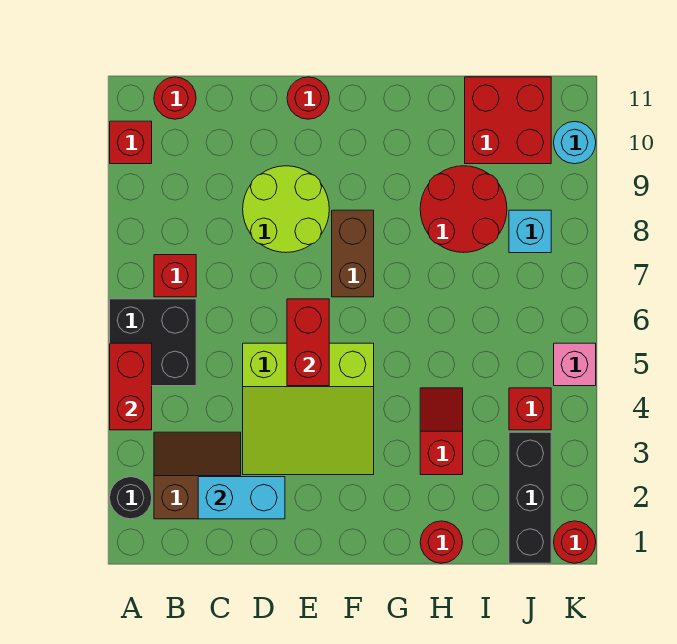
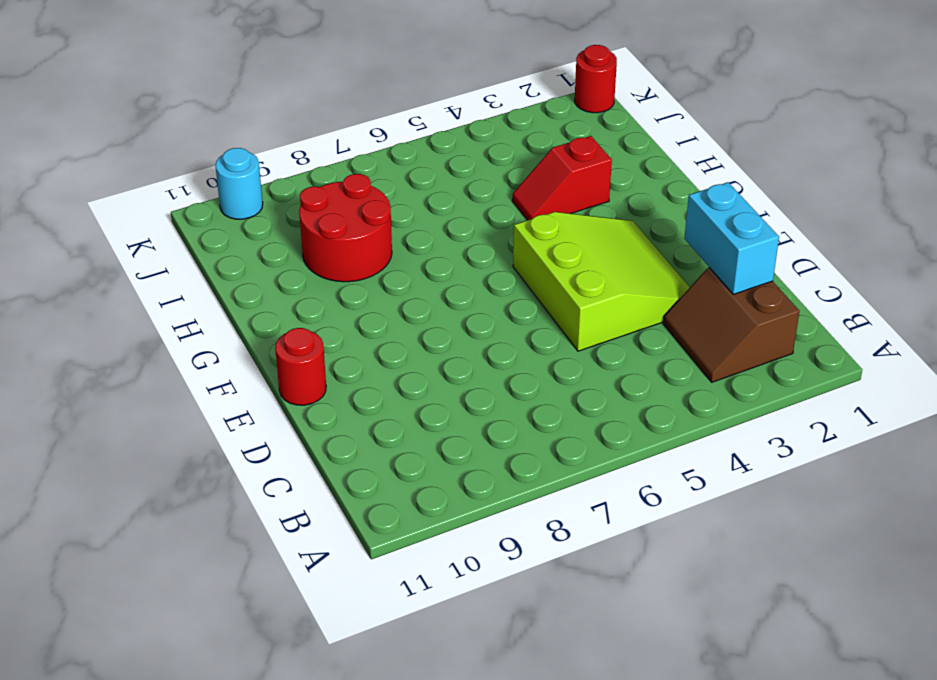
none -> black 1x1 round brick [110,477,152,519]
none -> black 2x2 brick [110,299,196,386]
none -> red 1x1 brick [110,121,152,164]

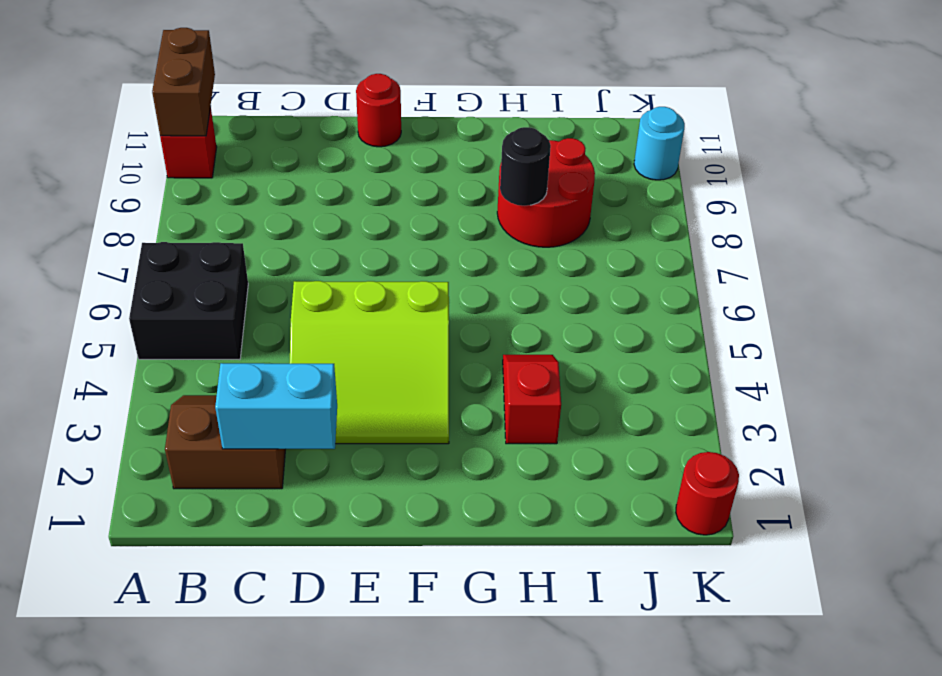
brown 1x2 brick [152,28,215,136] -> brown 1x2 brick moved to [332,210,374,297]
black 1x1 round brick [500,127,551,206] -> black 1x1 round brick moved to [110,477,152,519]
none -> red 1x1 brick [154,255,196,297]
none -> red 1x1 round brick [154,77,196,119]
none -> lime 2x2 round brick [243,166,329,252]

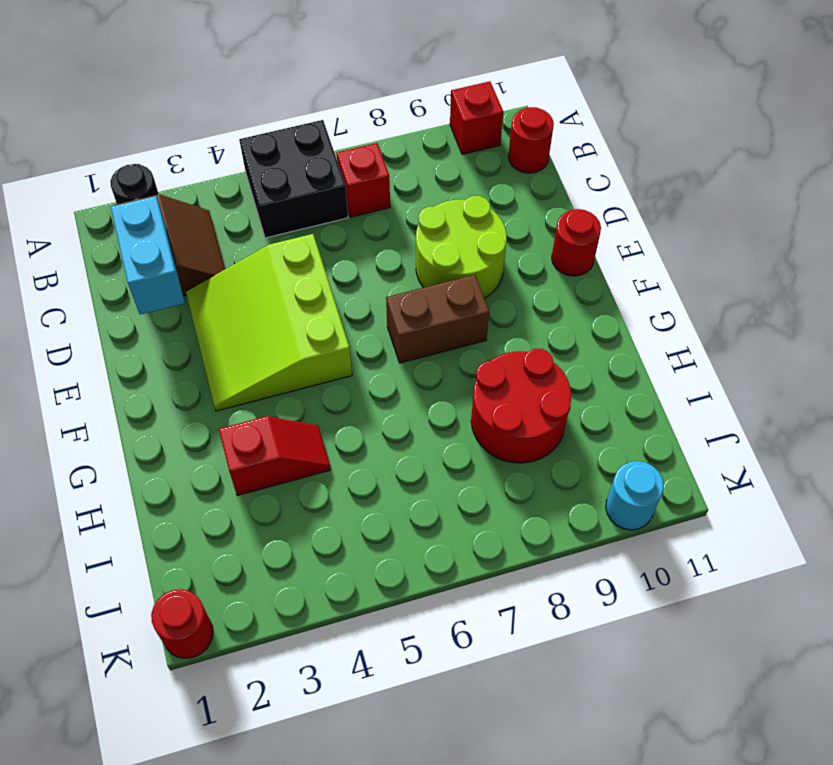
none -> red 1x1 round brick [420,521,463,563]
none -> red 2x2 brick [465,77,551,164]
none -> black 1x3 brick [509,432,551,563]

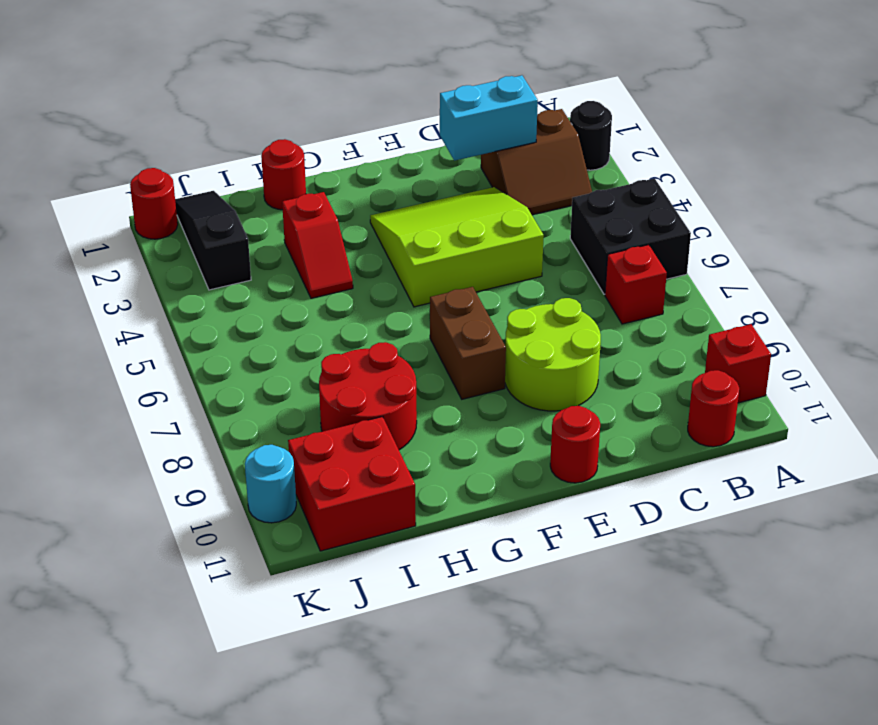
black 1x3 slope [175,191,251,290] -> black 1x3 brick [509,432,551,563]
none -> red 1x1 brick [509,388,551,430]
none -> cyan 1x1 brick [509,210,551,253]
none -> pink 1x1 brick [554,343,596,386]

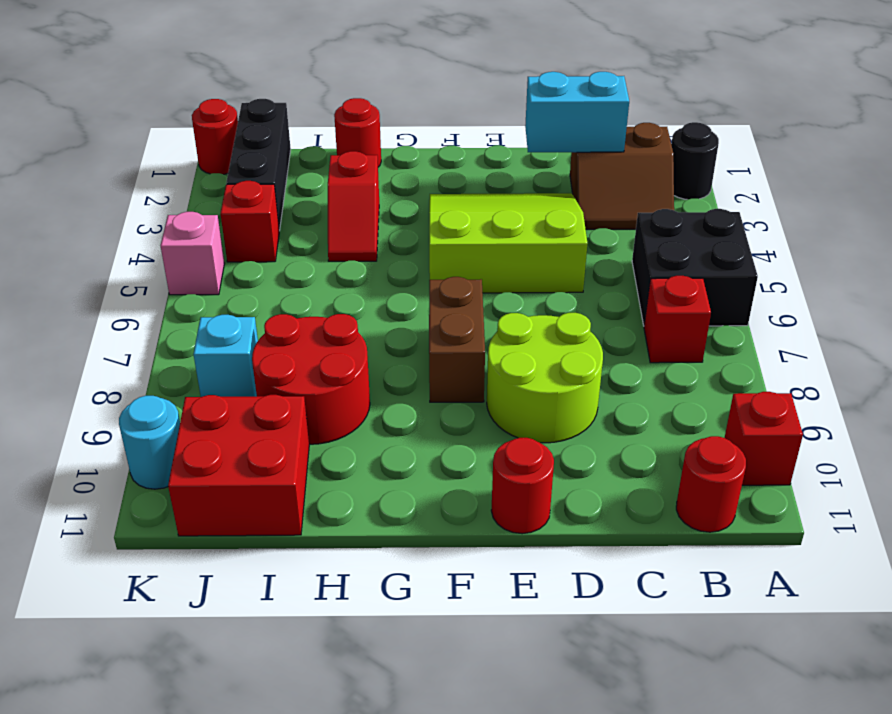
none -> red 1x2 brick [110,343,152,430]
none -> red 1x2 brick [287,299,329,386]

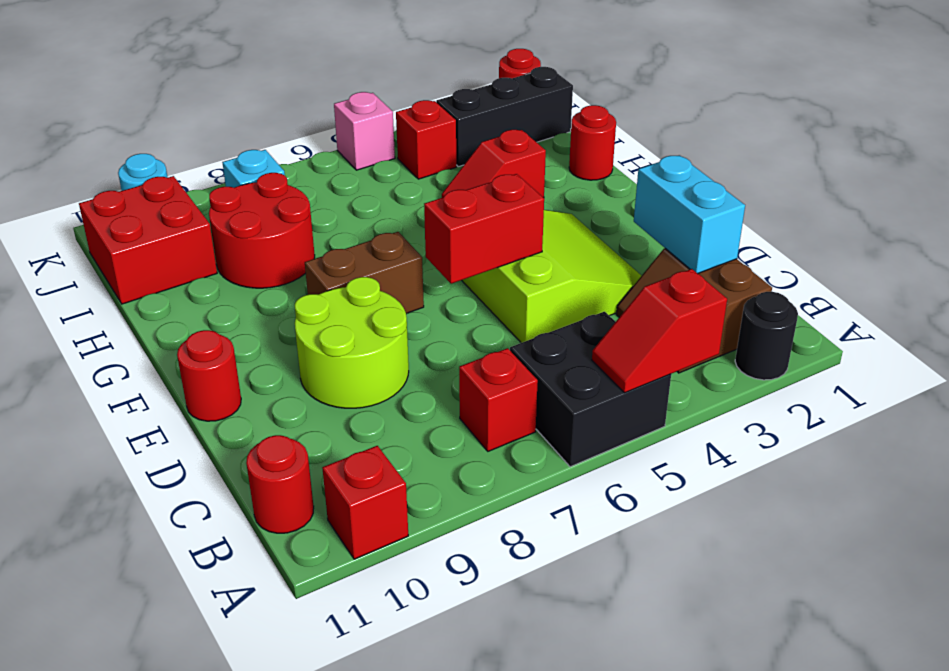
red 1x2 slope [592,269,727,393] -> red 1x2 brick [110,343,152,430]

